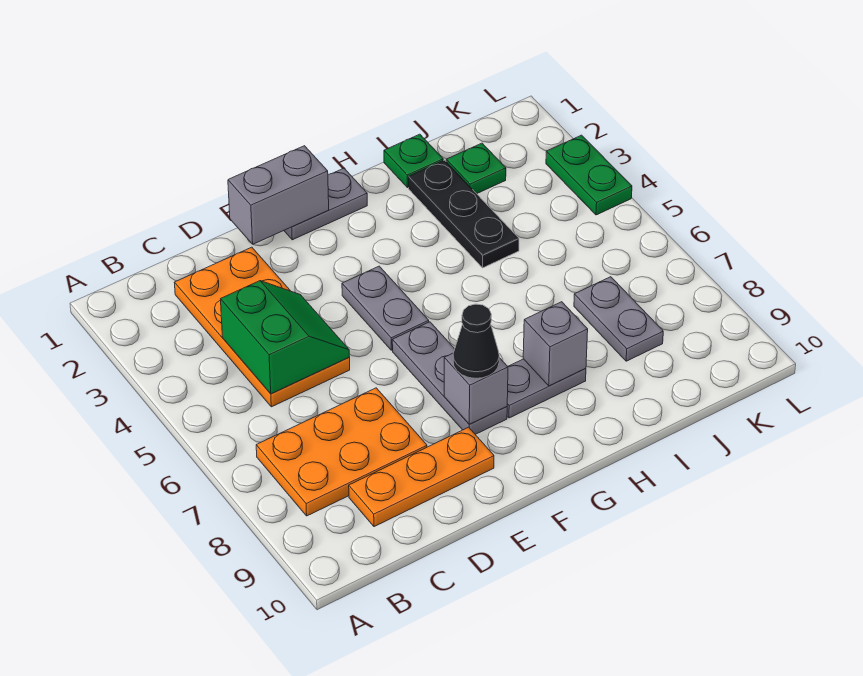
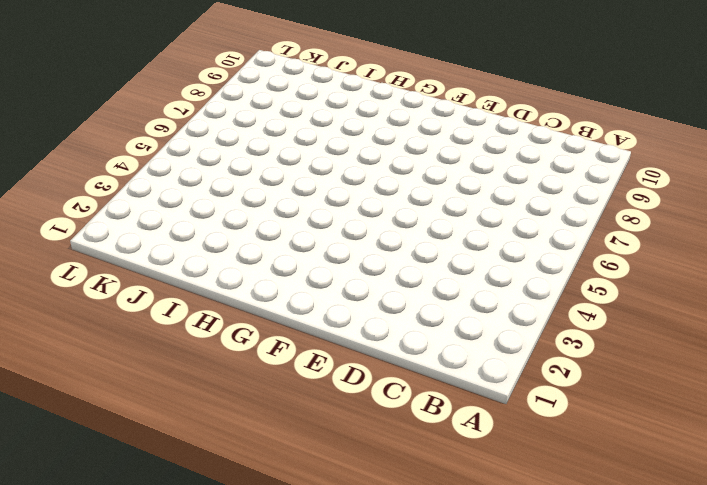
none -> orange 2x3 plate [256,388,427,516]
none -> orange 2x4 plate [174,247,350,407]
none -> orange 1x3 plate [349,427,494,527]

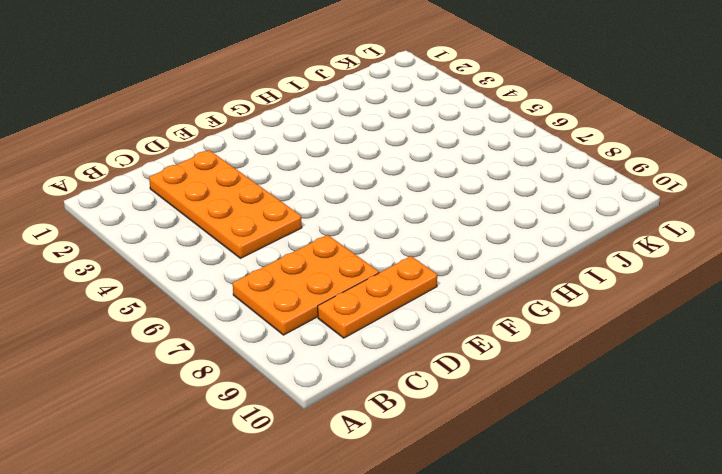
none -> grey 1x2 plate [284,168,367,240]
none -> grey 1x2 plate [342,266,429,350]
none -> grey 1x3 plate [392,322,507,434]

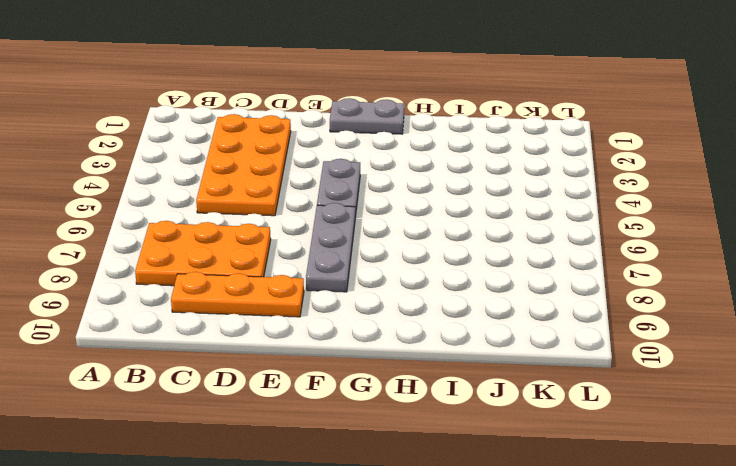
none -> grey 1x2 plate [507,359,586,418]
none -> green 1x1 plate [384,134,443,188]
none -> black 1x3 plate [409,160,519,268]

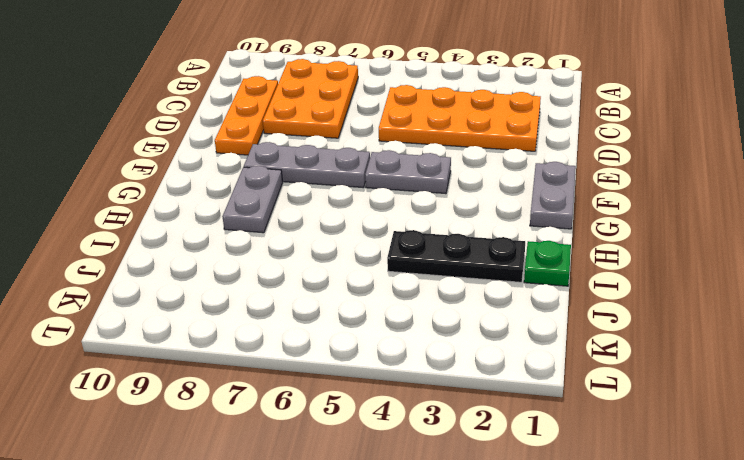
none -> green 1x1 plate [446,143,506,194]
none -> grey 1x2 plate [574,277,663,361]
none -> green 1x2 plate [546,135,632,215]

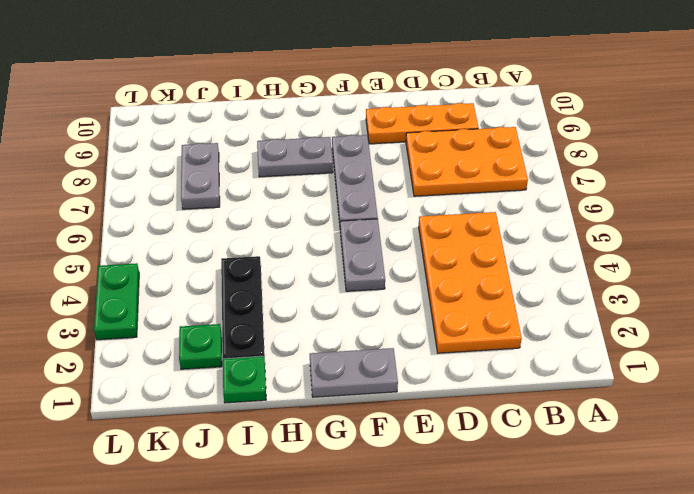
none -> green 2x2 slope [221,281,350,394]
none -> grey 1x2 brick [228,146,329,244]
none -> grey 1x1 brick [444,353,508,424]

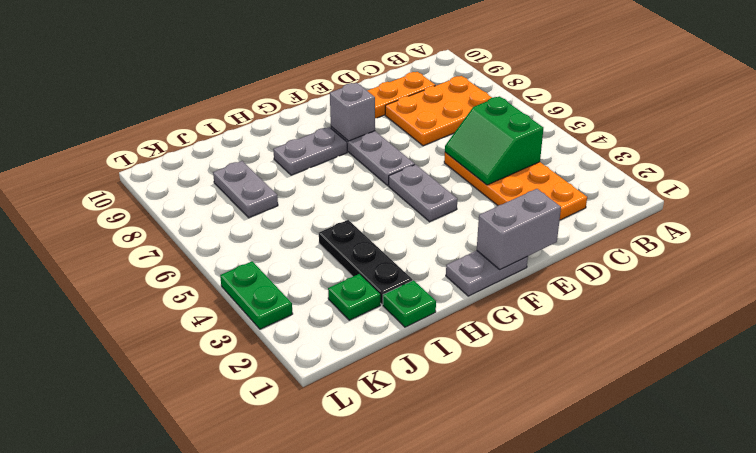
none -> grey 1x1 brick [523,302,588,386]
none -> black 1x1 cone [453,304,499,378]

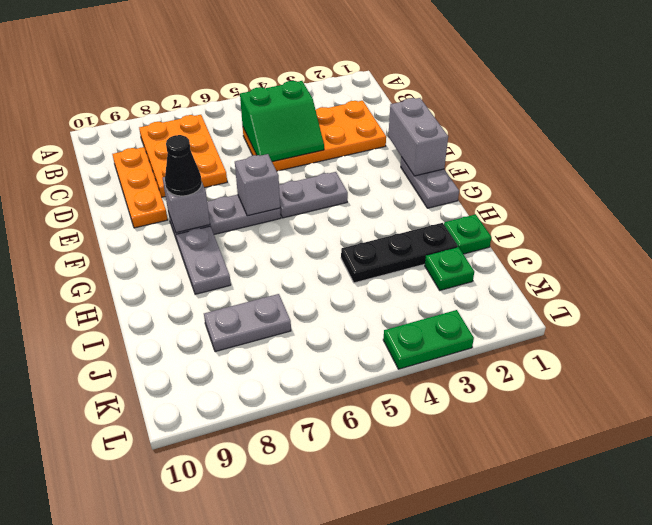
grey 1x1 brick [235,154,280,216] -> grey 1x1 brick moved to [523,302,588,386]

